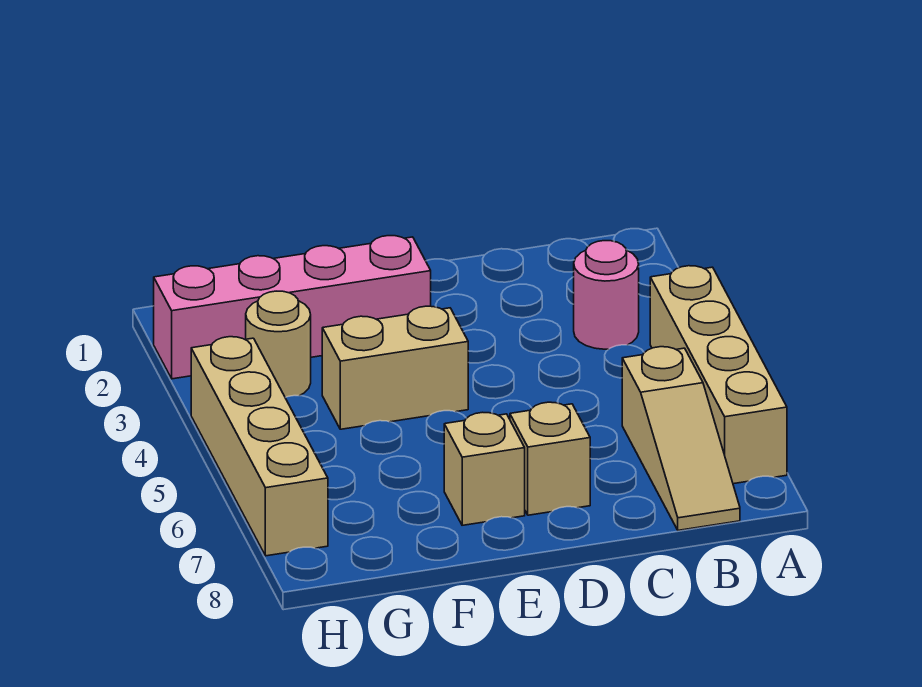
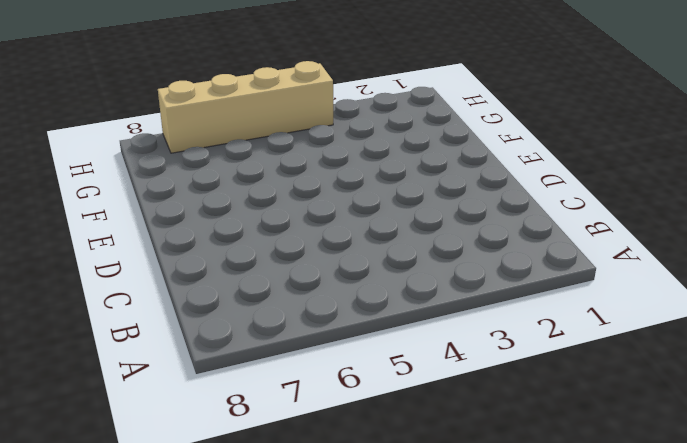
none -> tan 1x4 brick [650,266,787,484]
none -> pink 1x1 round brick [574,241,639,349]

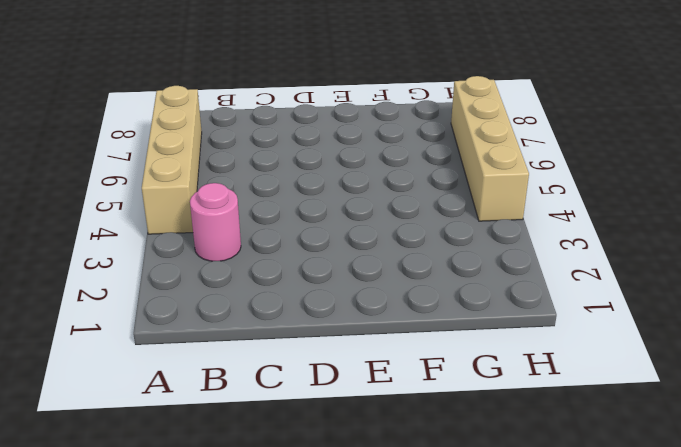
none -> tan 1x3 slope [622,347,740,530]
none -> tan 1x1 brick [510,402,590,515]

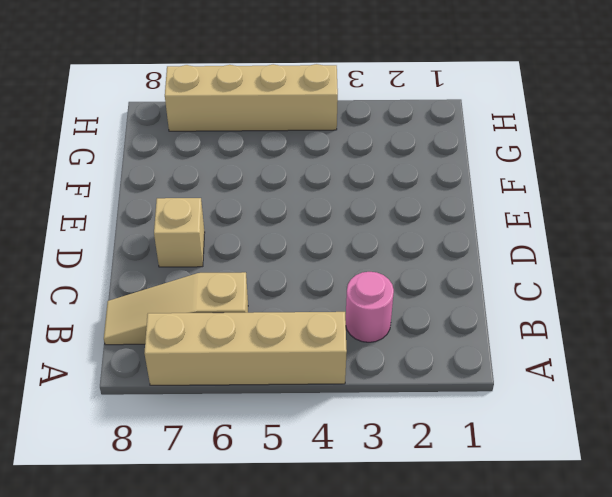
none -> pink 1x4 brick [154,236,431,379]
none -> tan 1x2 brick [322,306,468,429]

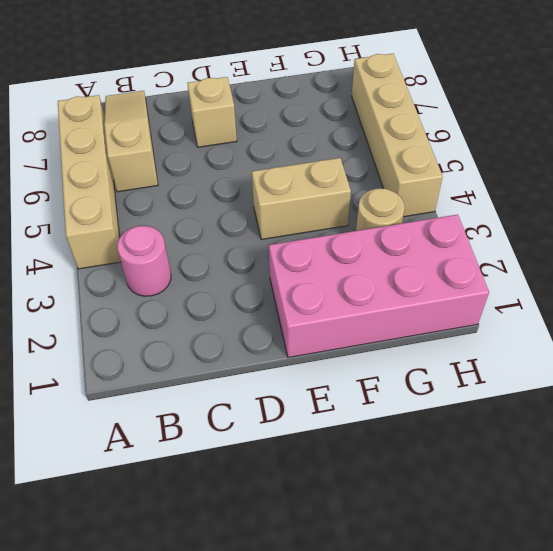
pink 2x4 brick [269,215,489,357] -> pink 1x4 brick [154,236,431,379]
none -> tan 1x1 brick [444,412,525,525]

